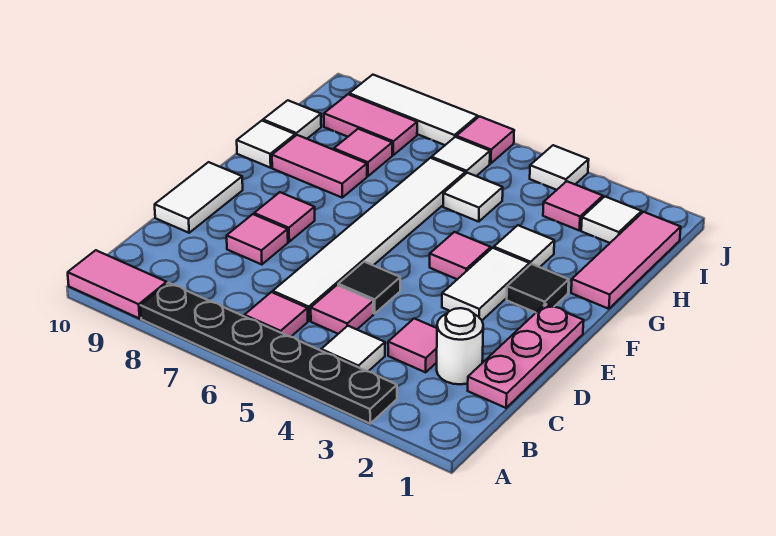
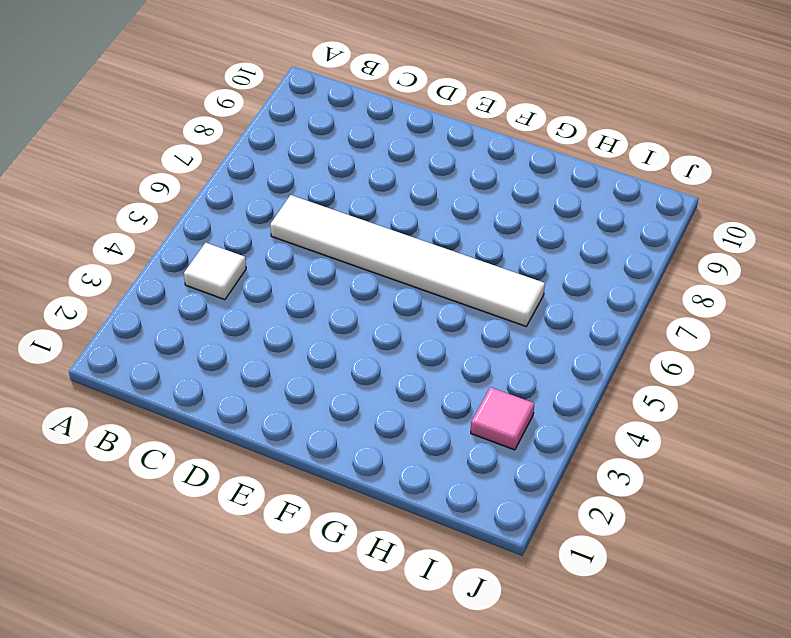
none -> black 1x6 plate [141,283,397,424]
none -> pink 1x2 tile [68,250,167,319]
none -> pink 1x1 tile [244,292,308,337]
none -> pink 1x3 plate [468,304,584,408]

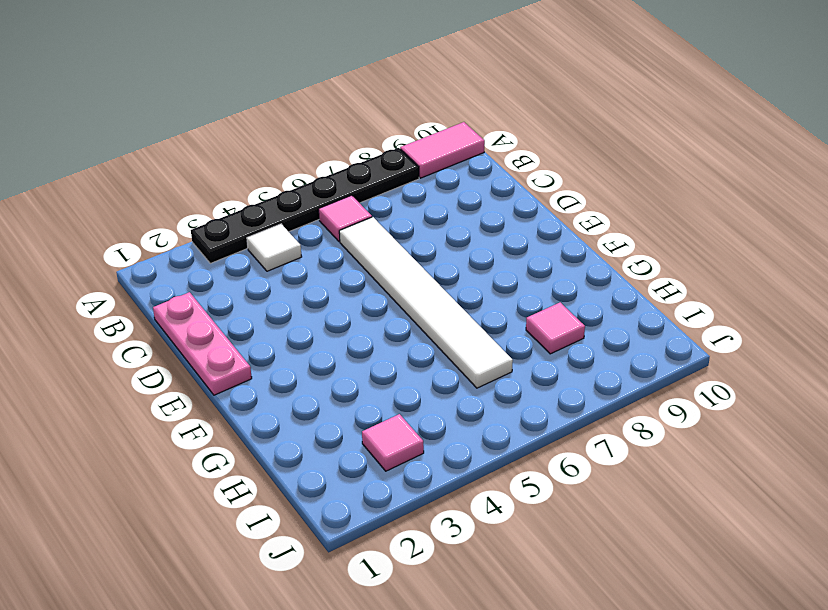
none -> white 1x1 round brick [437,308,483,384]
none -> pink 1x1 tile [388,318,437,372]
none -> pink 1x1 tile [311,285,373,334]
none -> black 1x1 tile [338,262,400,314]

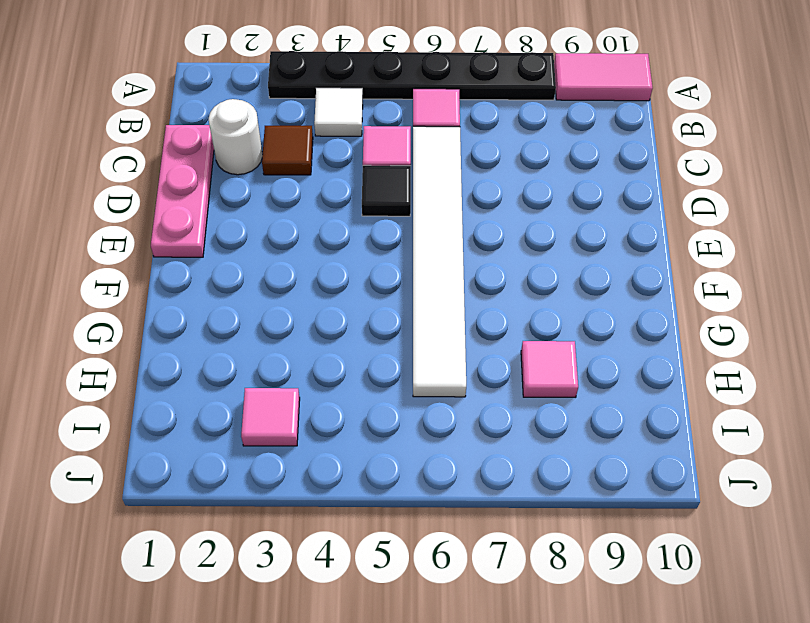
brown 1x1 tile [262,126,313,175] -> pink 1x1 tile [388,318,437,372]
none -> pink 1x1 tile [227,214,288,265]
none -> white 1x2 tile [155,162,243,233]
none -> white 1x2 tile [442,248,529,320]
none -> pink 1x1 tile [254,192,315,242]

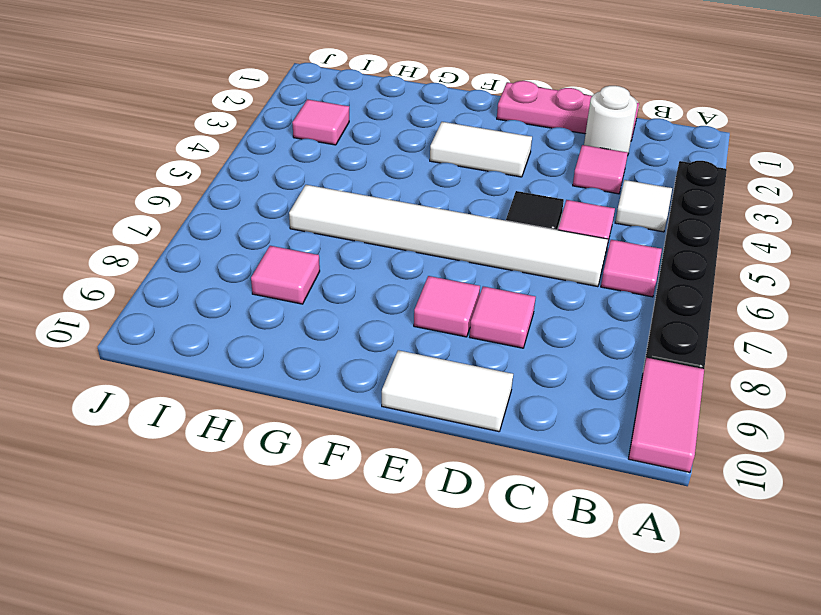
none -> black 1x1 tile [507,264,569,313]
none -> pink 1x1 tile [430,232,491,279]
none -> pink 1x3 tile [571,212,681,309]
none -> white 1x1 tile [494,225,554,267]

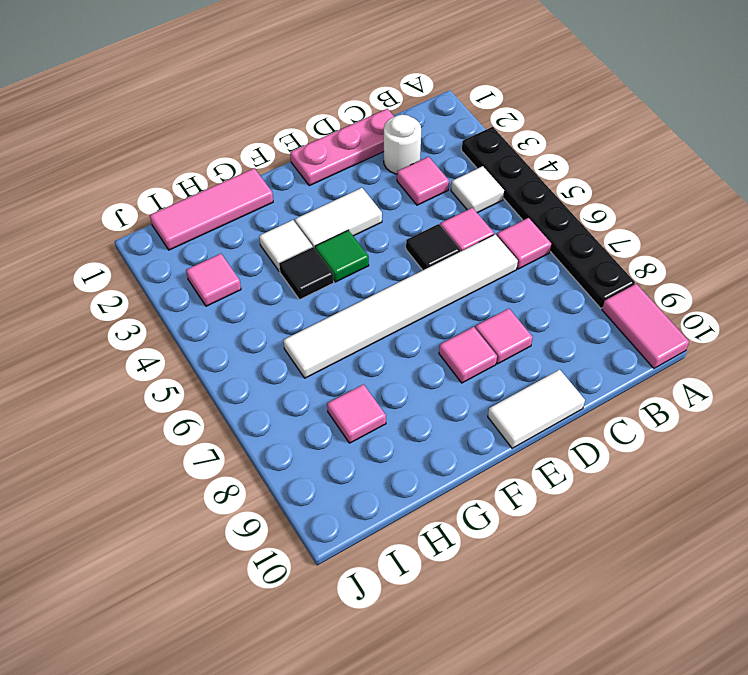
green 1x1 tile [315,230,369,282] -> pink 1x1 tile [430,232,491,279]
black 1x1 tile [279,247,334,300] -> black 1x1 tile moved to [507,264,569,313]
none -> pink 1x2 tile [272,135,367,197]
none -> white 1x1 tile [237,121,295,168]
none -> white 1x1 tile [443,173,503,222]
none -> white 1x1 tile [263,100,321,139]

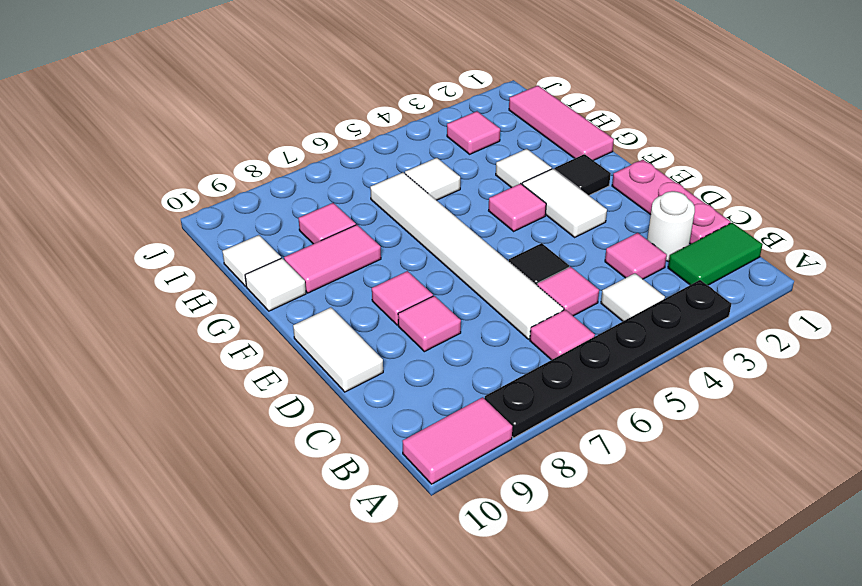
green 1x2 tile [668,223,763,285] -> none
none -> white 1x1 tile [581,197,642,243]
none -> white 1x1 tile [432,137,490,176]
none -> pink 1x2 tile [324,94,417,155]
none -> white 1x1 tile [530,145,589,190]

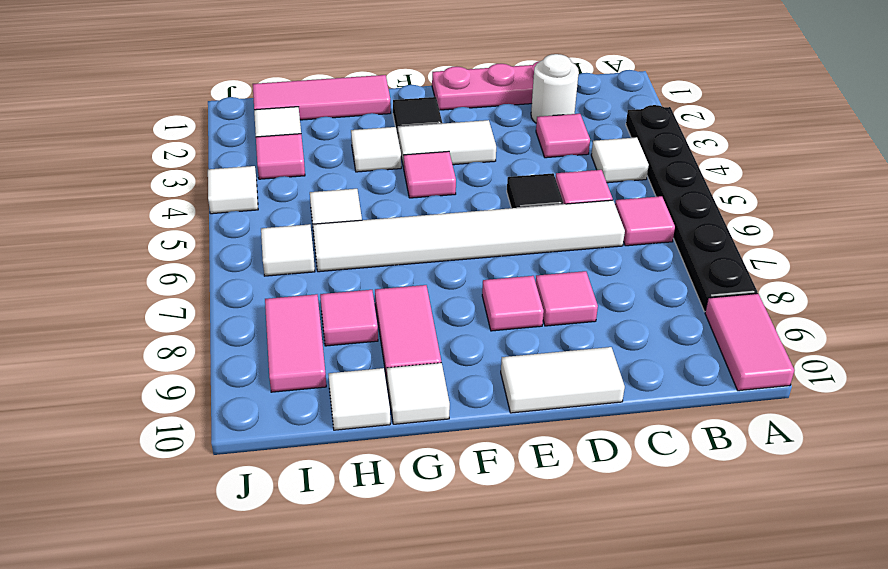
none -> pink 1x1 tile [456,116,514,163]
none -> white 1x3 tile [349,75,478,145]

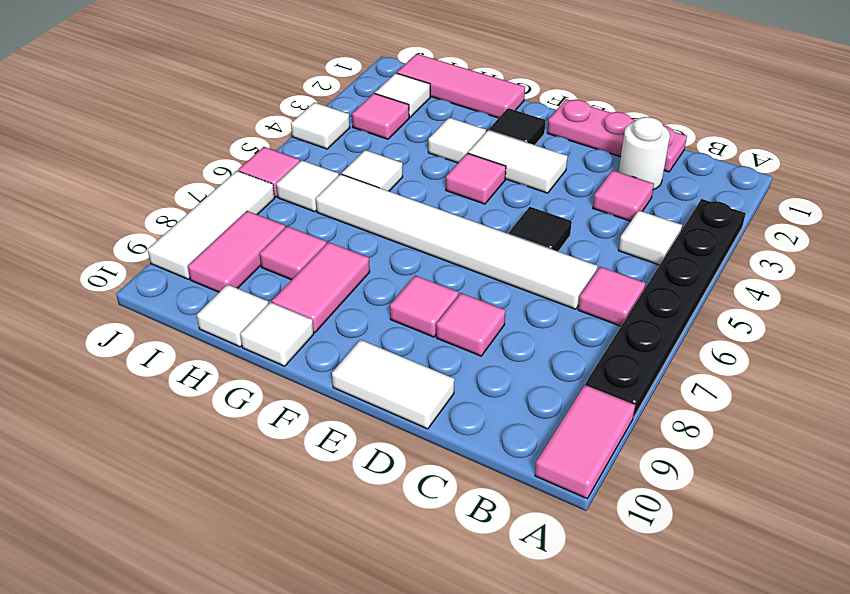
none -> pink 1x1 tile [311,285,373,334]

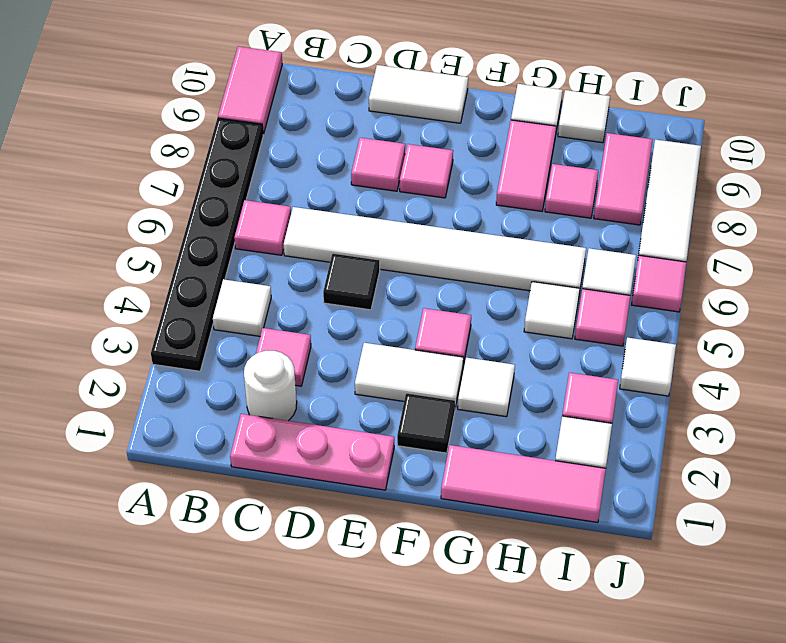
pink 1x1 tile [575,289,630,346] -> pink 1x1 tile moved to [311,285,373,334]

